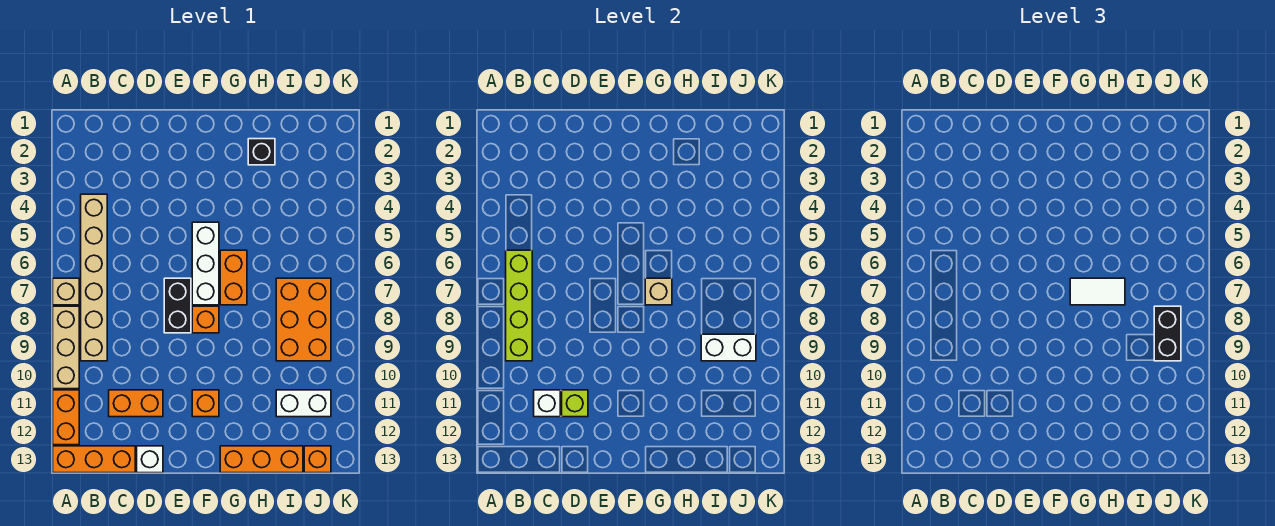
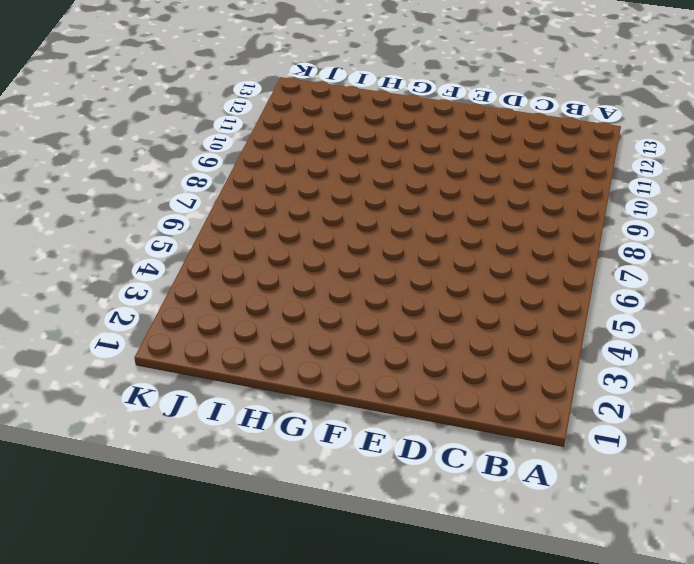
none -> tan 1x1 brick [53,278,79,305]
none -> tan 1x3 brick [53,306,79,389]
none -> orange 1x2 brick [53,390,79,445]

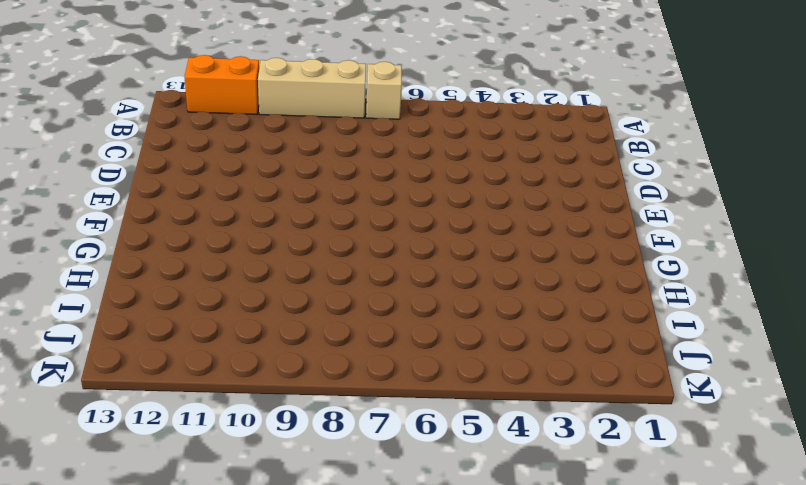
none -> orange 1x3 brick [53,446,135,473]
none -> tan 1x6 brick [81,194,107,361]
none -> orange 1x2 brick [109,390,163,417]

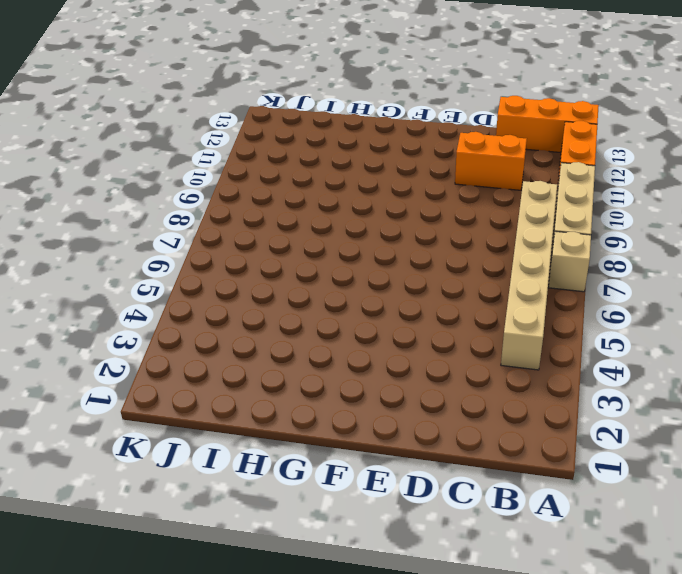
none -> white 1x1 brick [137,446,163,473]
none -> black 1x2 brick [164,278,191,333]
none -> white 1x3 brick [192,222,219,305]

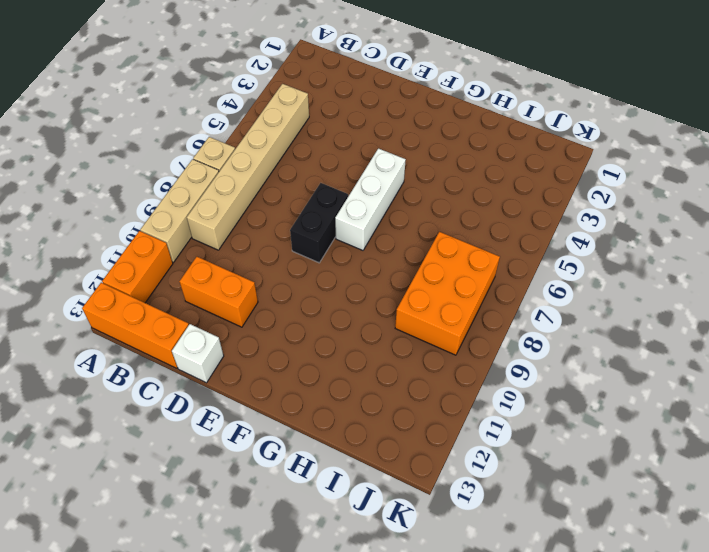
none -> orange 1x1 brick [192,306,219,333]
none -> orange 1x1 brick [192,390,219,417]
none -> orange 1x2 brick [220,250,247,305]

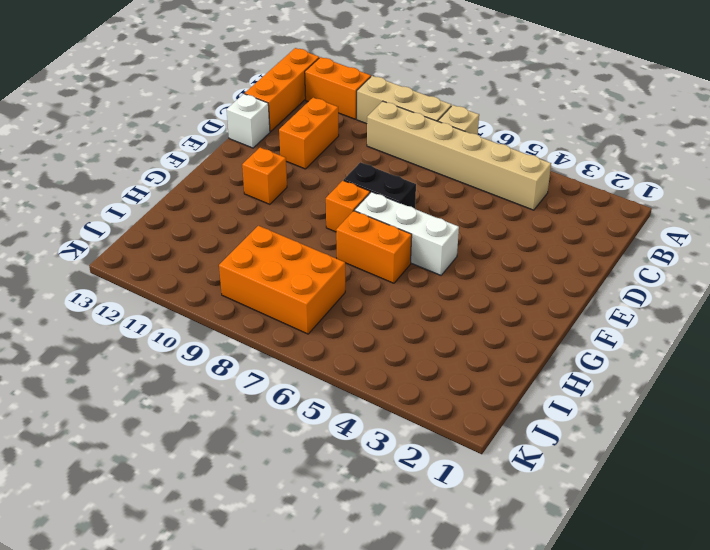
none -> orange 1x3 brick [220,446,303,473]
none -> black 1x1 brick [248,139,275,165]
none -> white 1x2 brick [276,390,331,417]

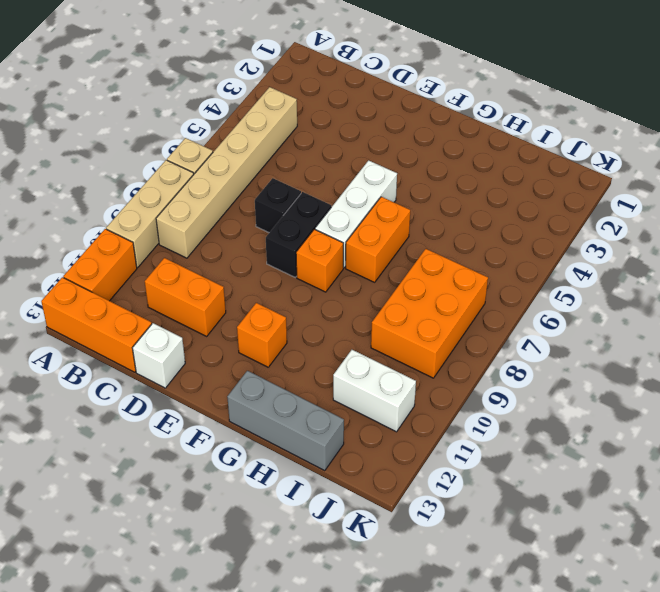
black 1x1 brick [255,178,301,233] -> black 1x1 brick moved to [248,139,275,165]
grey 1x3 brick [227,371,344,471] -> orange 1x3 brick [220,446,303,473]
none -> orange 1x1 brick [304,446,331,473]
none -> lime 1x4 brick [506,250,532,361]
none -> white 1x1 brick [534,390,560,417]

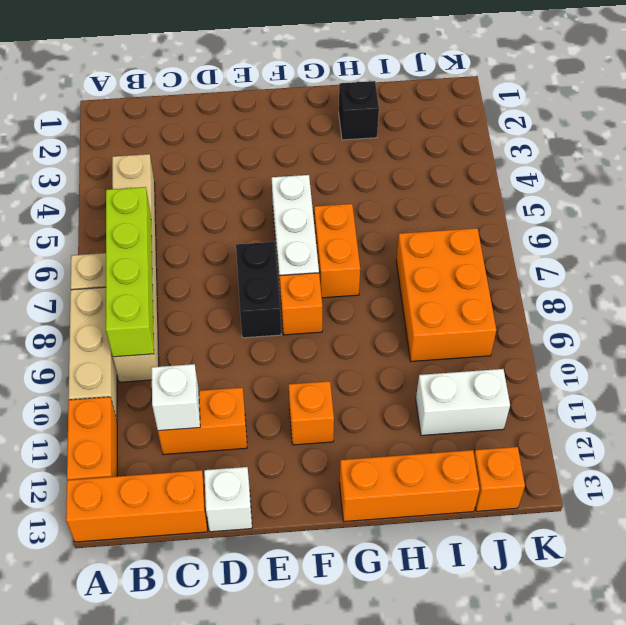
none -> lime 1x1 brick [562,390,588,417]
none -> tan 1x1 brick [645,278,672,305]
none -> white 1x2 brick [701,334,756,361]

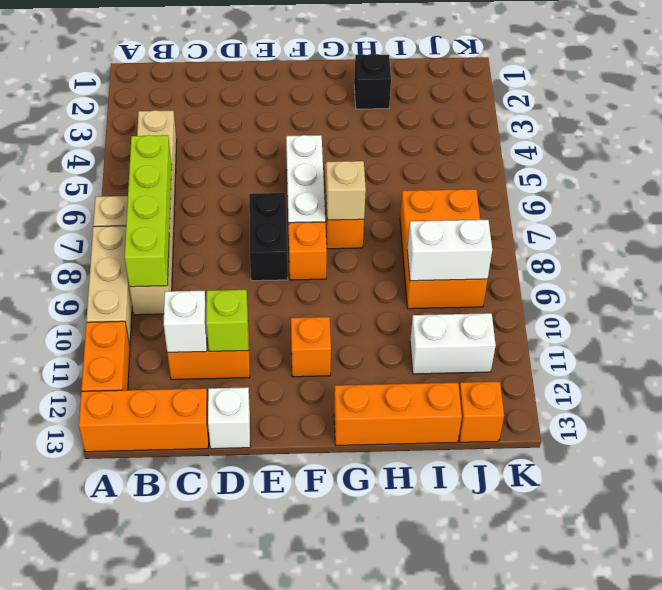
none -> white 1x2 tile [1070,278,1125,305]
none -> black 1x2 brick [1154,306,1181,361]

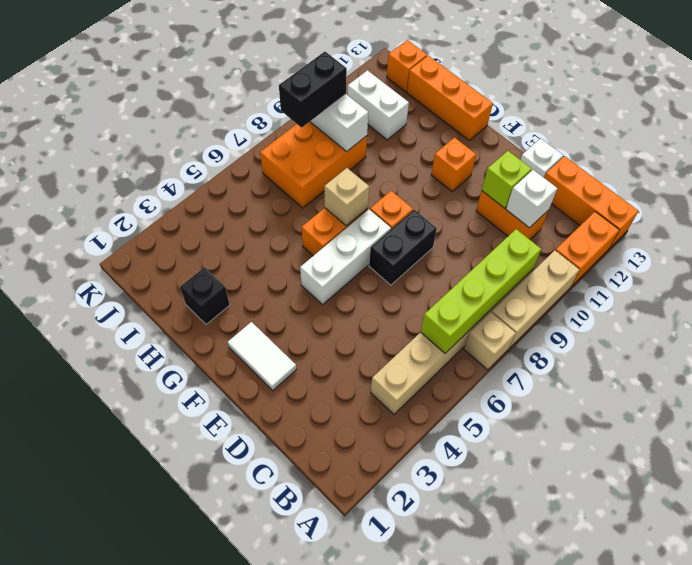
white 1x2 tile [228,322,296,391] -> white 1x2 tile moved to [1070,278,1125,305]

